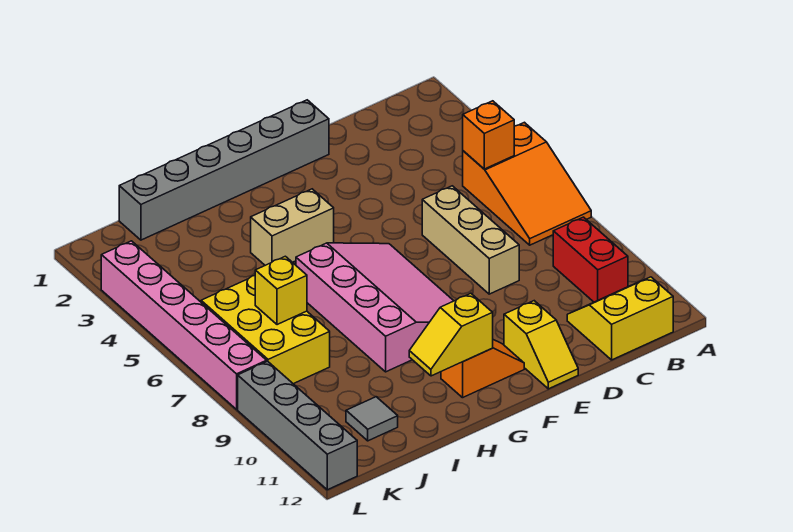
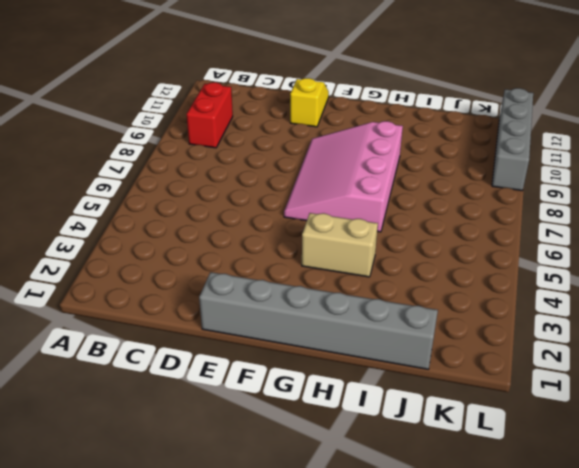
none -> orange 2x3 slope [463,122,591,245]
none -> yellow 2x2 slope [567,277,673,360]
none -> tan 1x3 brick [422,186,519,294]

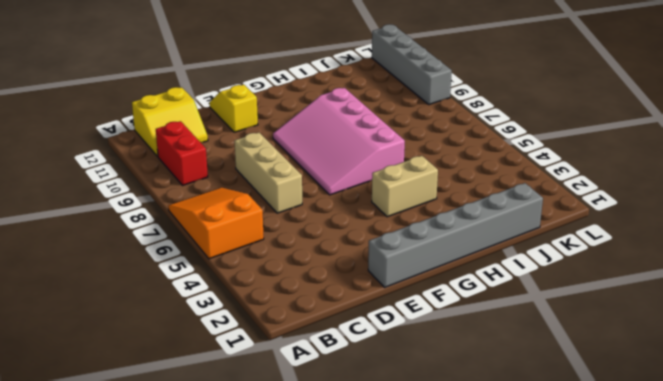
none -> orange 1x2 slope [441,340,524,398]
none -> yellow 2x3 brick [201,276,330,384]
none -> grey 1x1 tile [346,397,398,441]

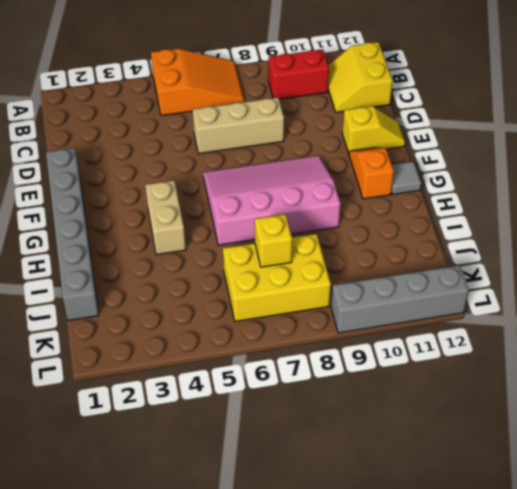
grey 1x1 tile [391,162,421,194] -> grey 1x1 tile moved to [346,397,398,441]
none -> pink 1x6 brick [101,241,267,409]
none -> orange 1x1 brick [463,101,514,169]
none -> yellow 1x2 slope [409,293,493,376]

